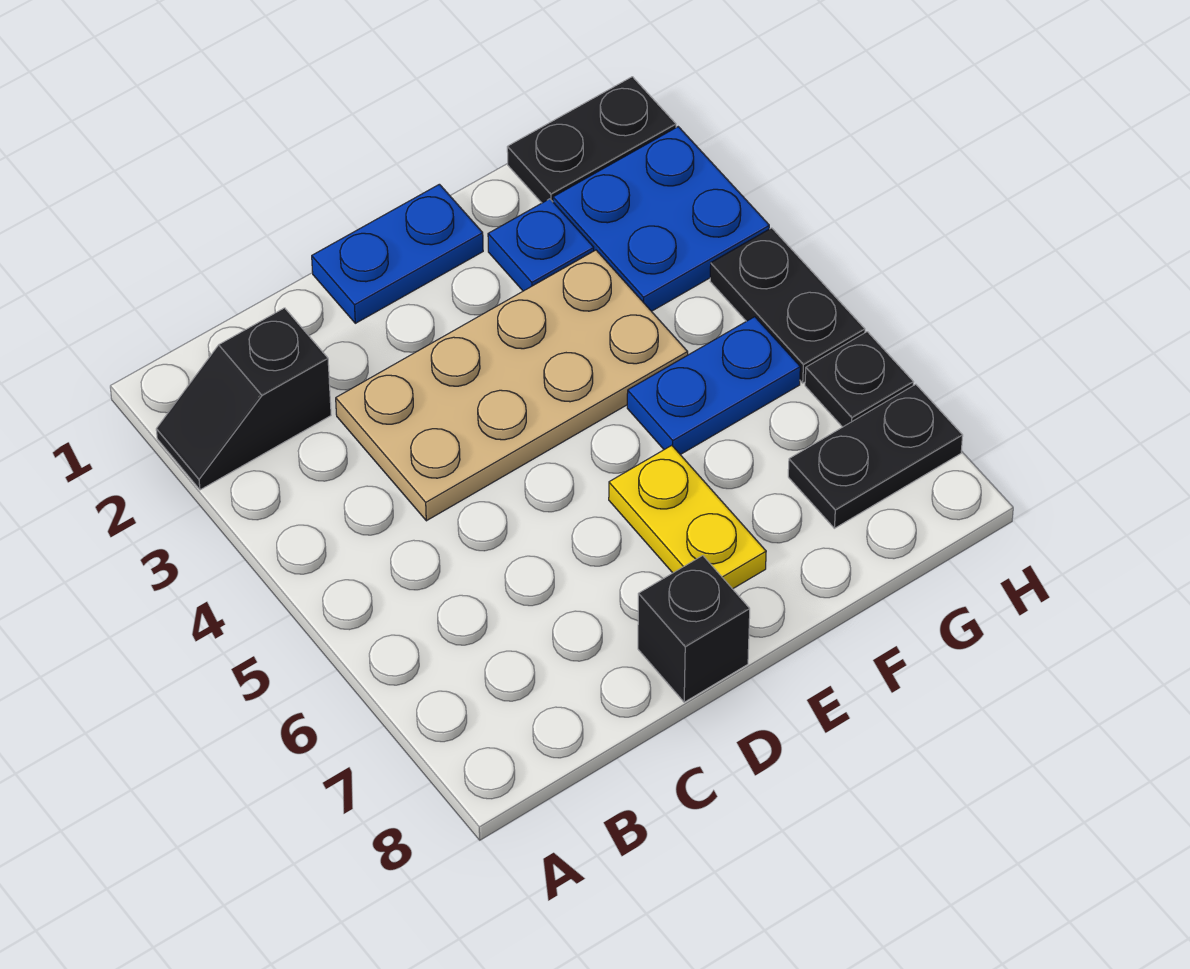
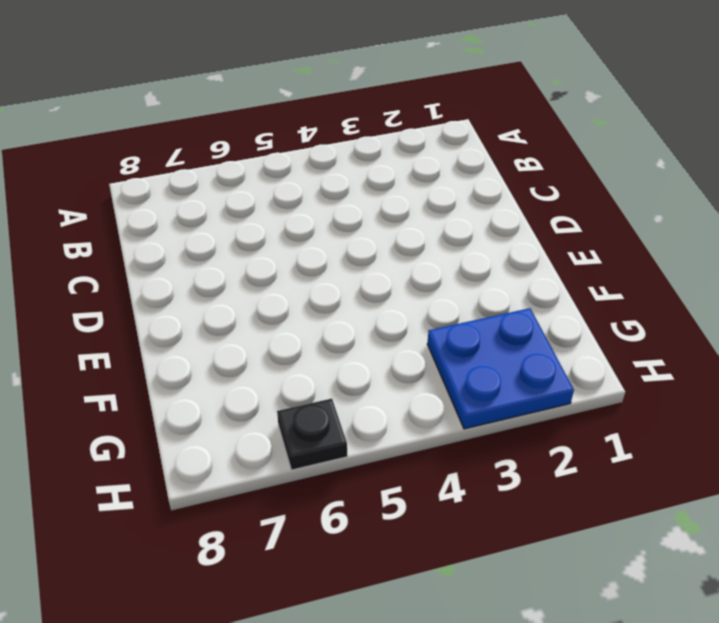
none -> black 1x2 slope [156,308,331,490]
none -> tan 2x4 plate [336,250,688,521]
none -> blue 1x2 plate [312,184,483,323]

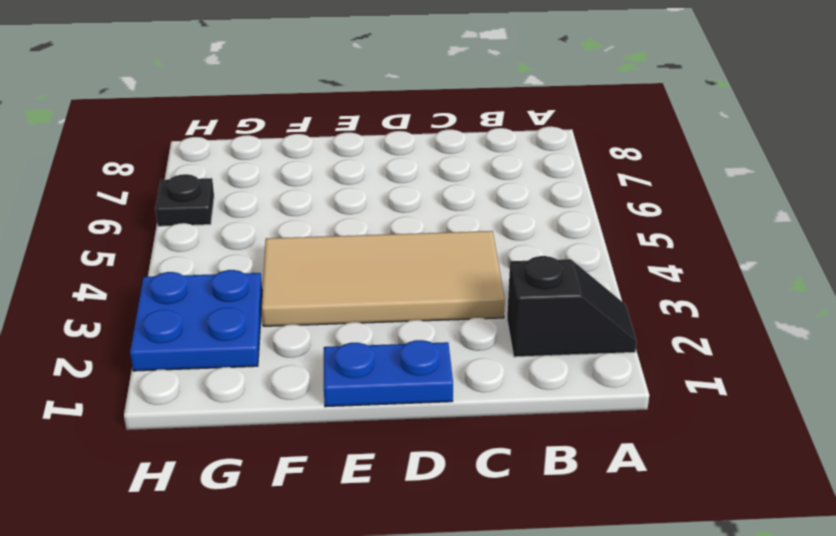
tan 2x4 tile [262,231,505,326] -> tan 2x4 plate [336,250,688,521]
none -> black 1x1 brick [638,556,750,702]
none -> yellow 1x2 plate [609,445,766,589]
none -> blue 1x1 plate [488,199,594,291]

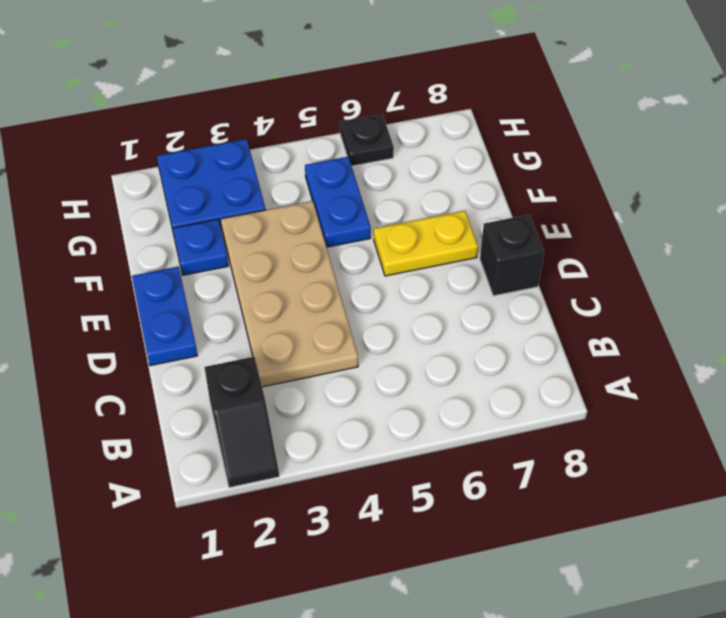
none -> black 1x2 plate [507,77,676,203]
none -> black 1x2 plate [788,384,963,528]
none -> black 1x2 plate [710,228,865,383]

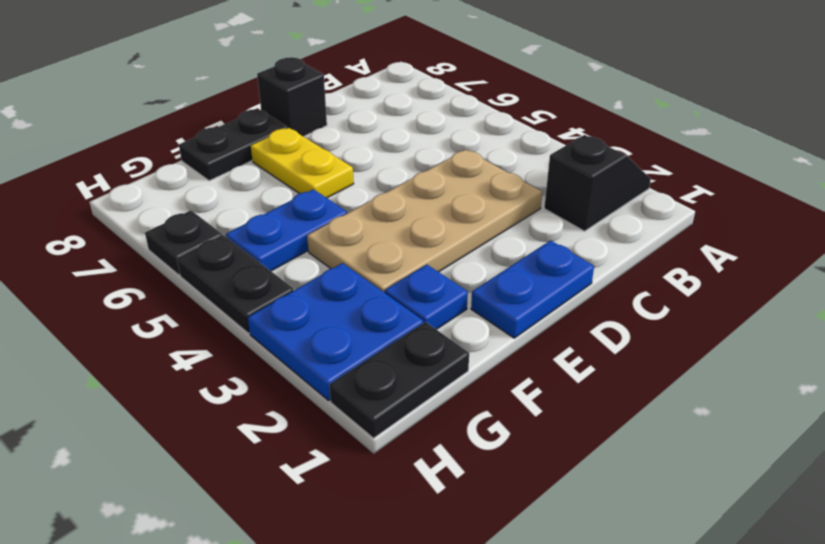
black 1x2 plate [179,109,288,181] -> black 1x2 plate moved to [788,384,963,528]

